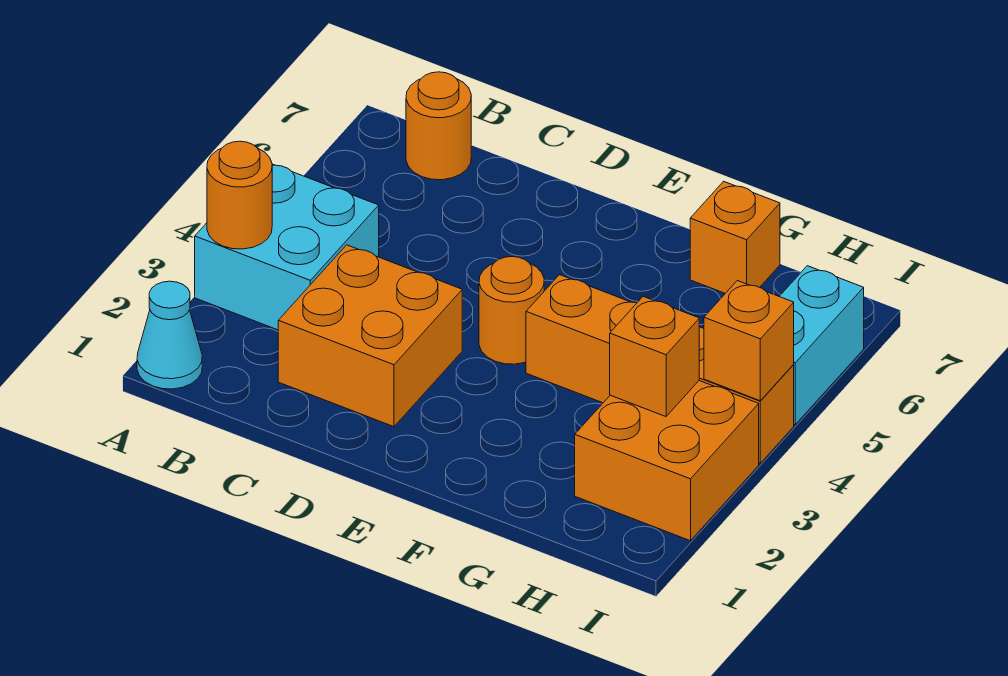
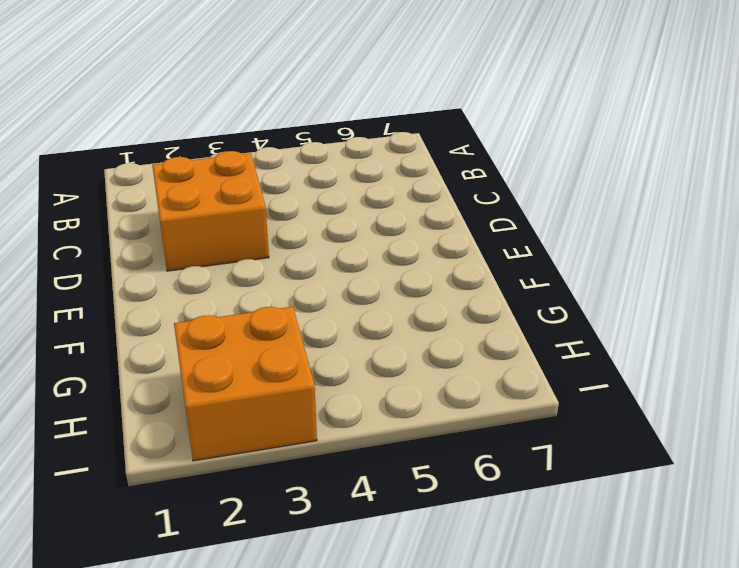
none -> cyan 1x1 cone [137,281,202,389]
none -> cyan 2x2 brick [195,164,379,330]
none -> orange 1x1 round brick [406,72,471,180]

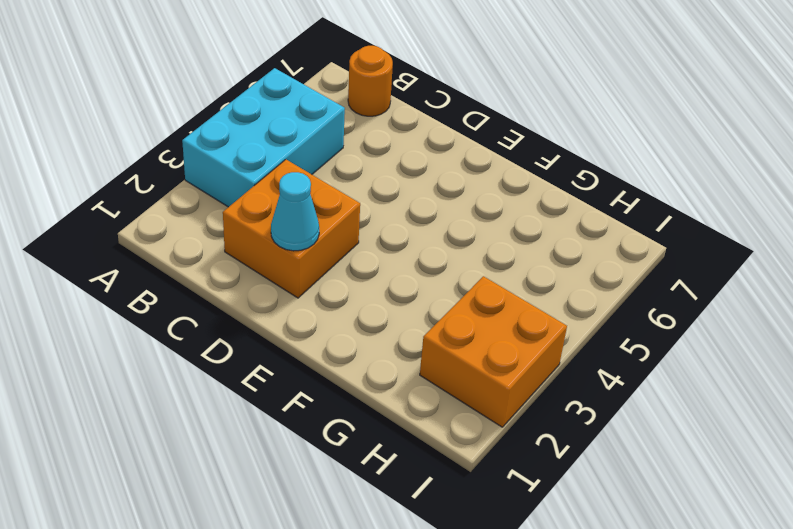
cyan 2x3 brick [182,68,345,207] -> cyan 2x2 brick [195,164,379,330]
cyan 1x1 cone [271,172,319,251] -> cyan 1x1 cone moved to [137,281,202,389]
none -> orange 1x1 round brick [479,257,544,364]
none -> orange 1x4 brick [526,275,794,463]
none -> orange 1x1 brick [690,181,780,293]

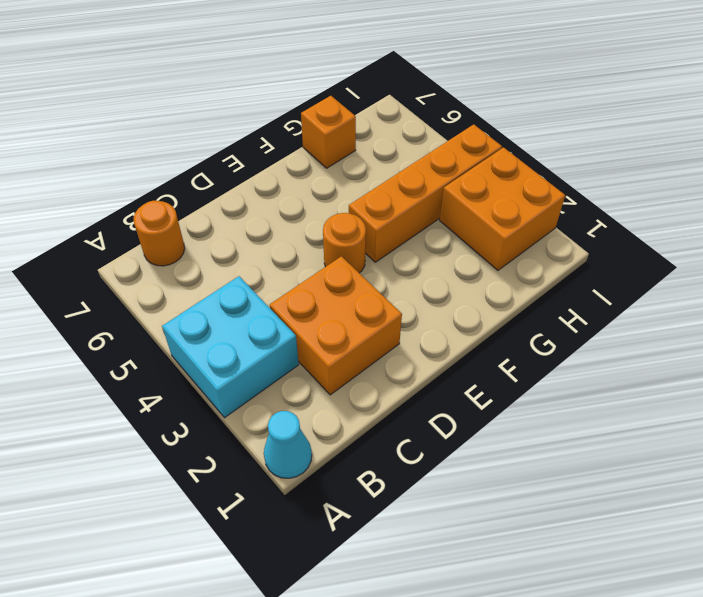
none -> cyan 1x2 brick [779,266,864,424]
none -> orange 1x1 round brick [207,141,272,249]
none -> orange 1x1 brick [610,297,699,417]

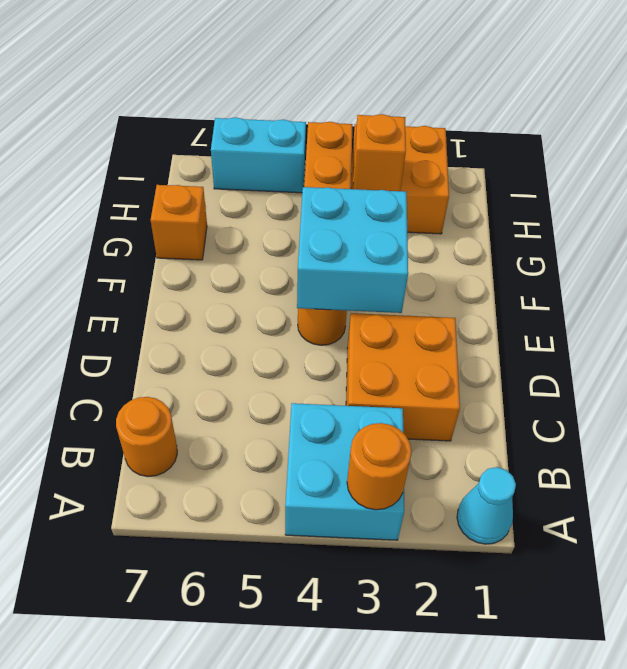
cyan 2x2 brick [297,187,408,313] -> none
none -> orange 1x1 brick [704,281,794,401]

